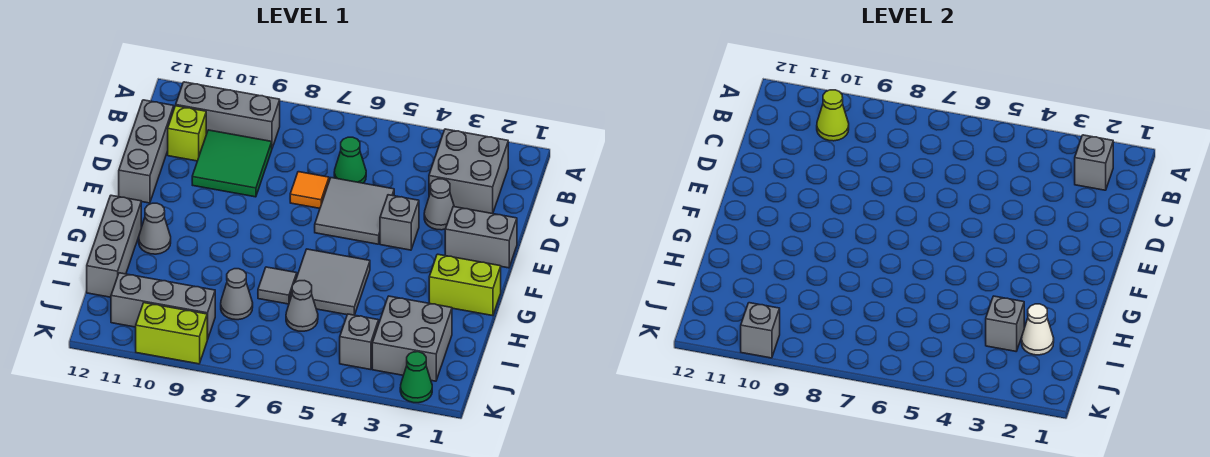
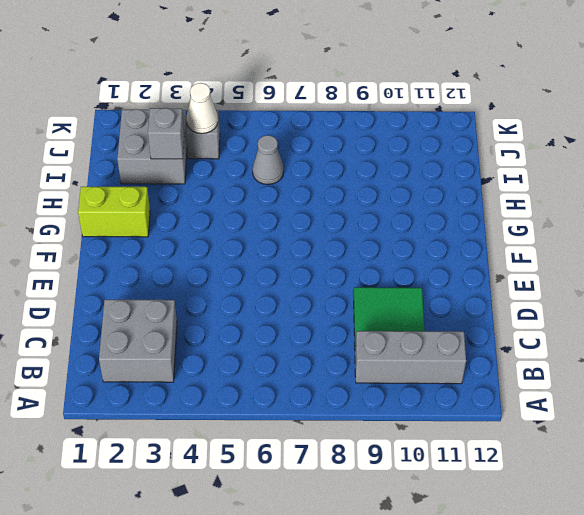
white 1x1 cone [186,83,218,134] -> white 1x1 cone moved to [1022,304,1054,355]
none -> green 1x1 cone [334,137,366,183]
none -> lime 1x1 brick [168,106,206,161]
none -> grey 1x3 brick [119,100,174,203]

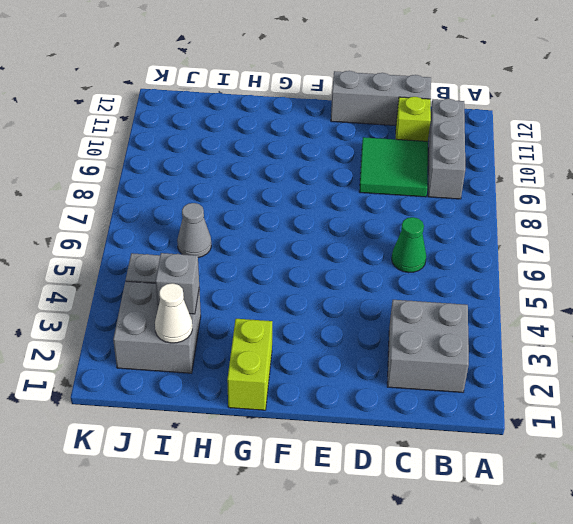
none -> grey 1x1 cone [424,179,454,230]
none -> grey 2x2 tile [315,178,394,244]
none -> orange 1x1 tile [290,172,329,208]

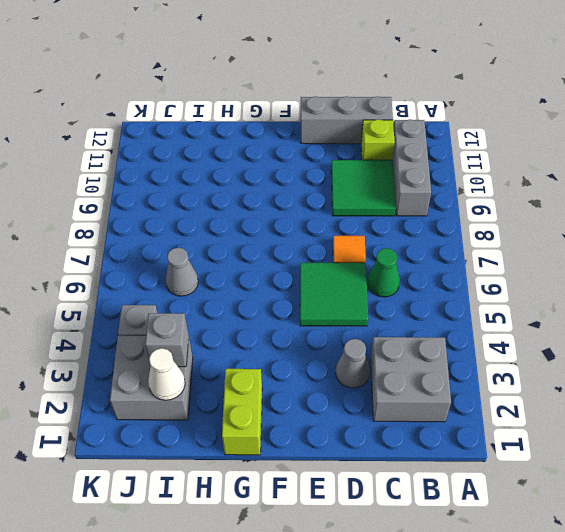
green 2x2 tile [300,262,368,326] -> grey 2x2 tile [315,178,394,244]
none -> grey 1x2 brick [445,207,517,268]
none -> grey 1x1 brick [380,195,419,250]
none -> grey 2x2 tile [291,249,370,315]

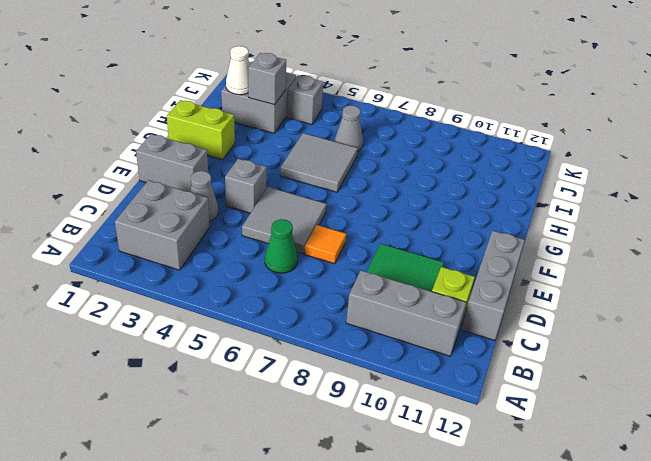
none -> grey 1x1 cone [139,203,171,254]
none -> grey 1x3 brick [87,195,141,297]
none -> grey 1x1 tile [258,267,297,304]

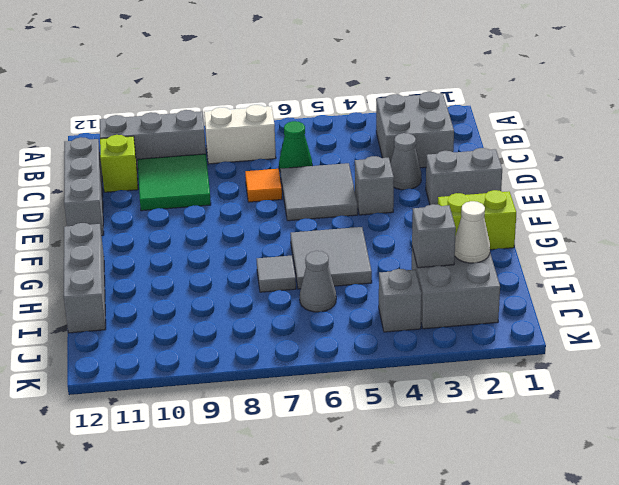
white 1x2 brick [204,105,276,164] -> none
none -> grey 1x1 cone [139,203,171,254]
none -> grey 1x1 cone [221,269,253,320]
none -> grey 1x3 brick [111,273,215,340]

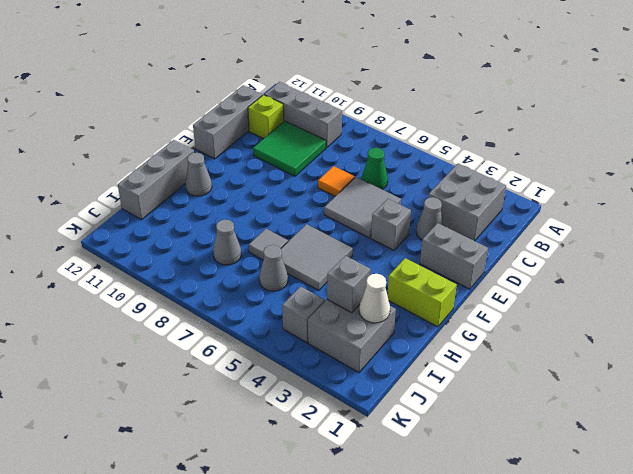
none -> grey 1x3 brick [111,273,215,340]
none -> green 1x1 cone [400,352,432,403]
none -> lime 1x2 brick [136,303,207,364]

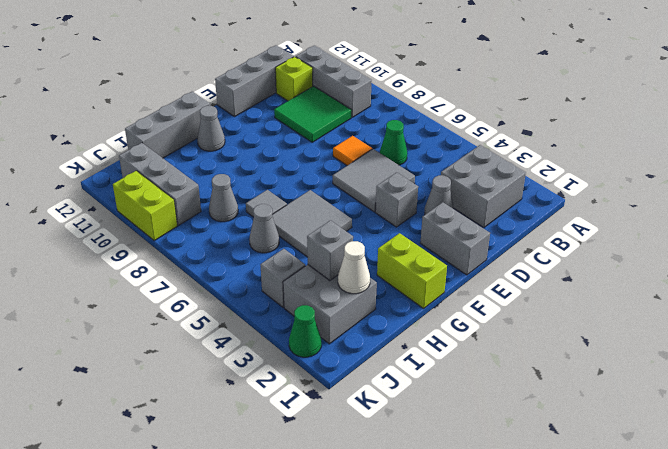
none -> grey 1x1 brick [1075,135,1113,190]
none -> lime 1x1 cone [817,90,849,141]
none -> grey 1x1 brick [741,303,780,358]

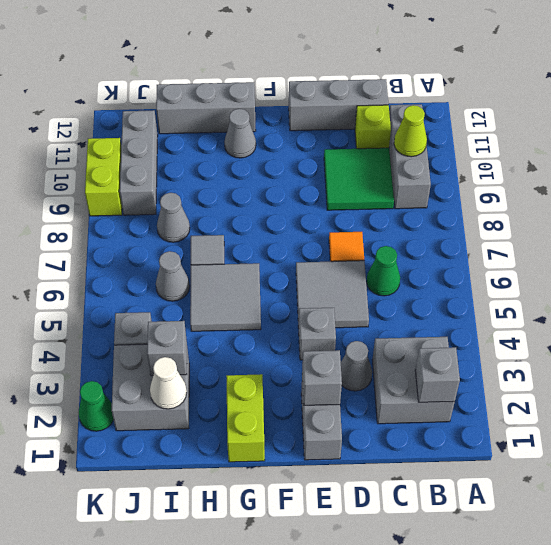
grey 1x1 brick [302,350,342,405] -> grey 1x1 brick moved to [741,303,780,358]

